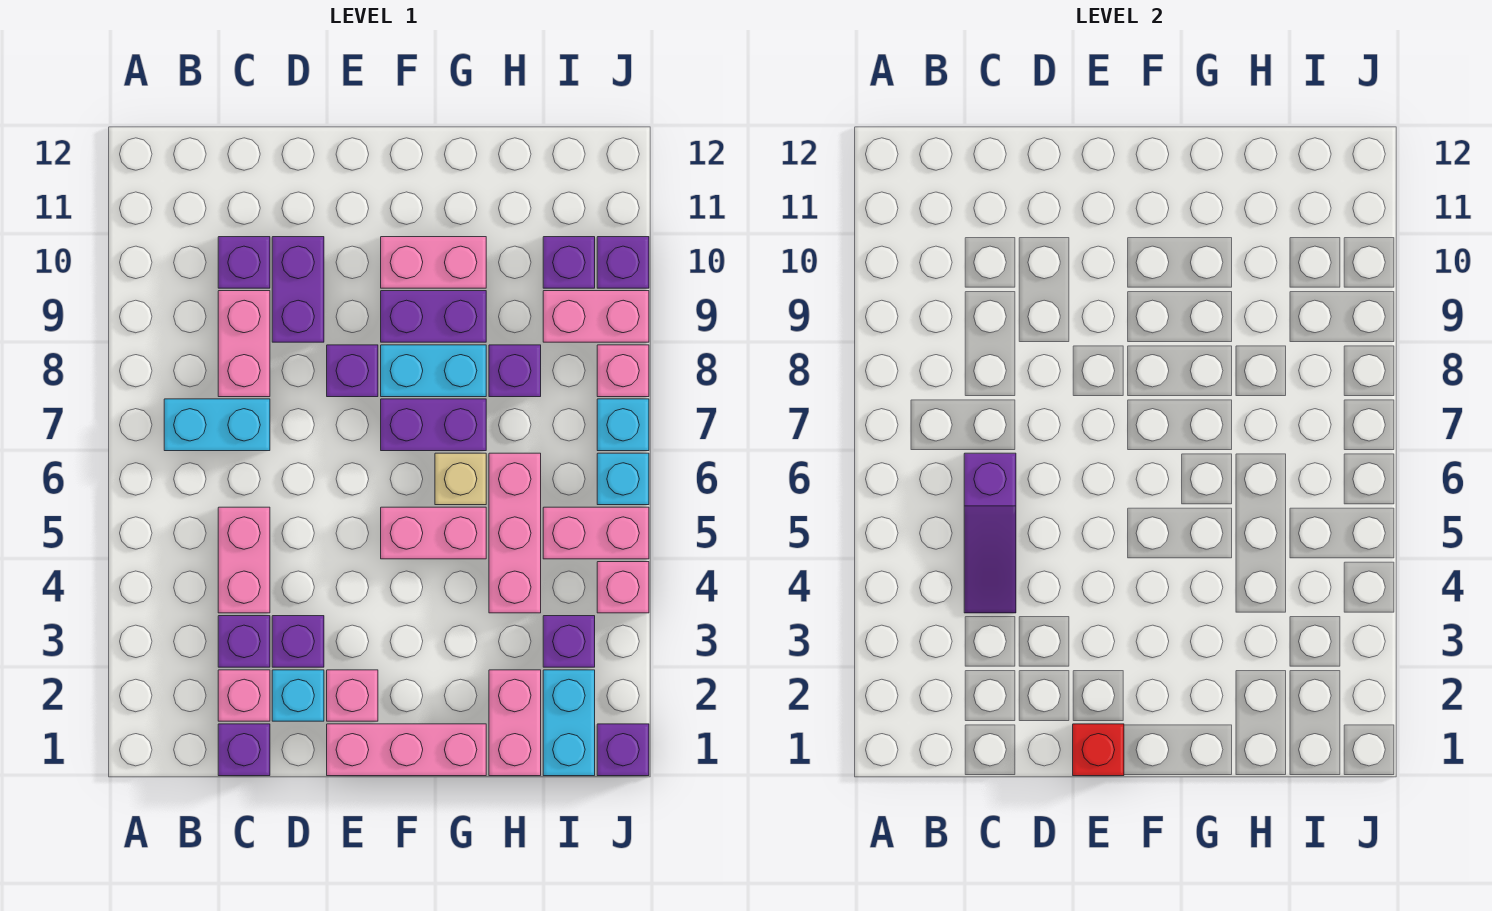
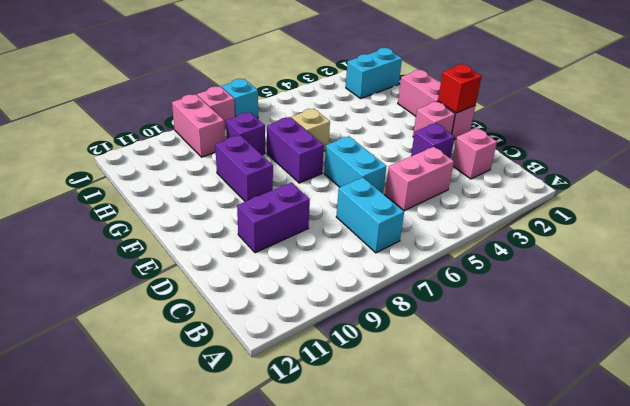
cyan 1x2 brick [324,136,386,193] -> cyan 1x2 brick moved to [381,345,486,397]
none -> purple 1x1 brick [218,724,270,776]
none -> purple 1x1 brick [218,616,270,667]
none -> pink 1x2 brick [218,291,270,397]
none -> purple 1x1 brick [218,237,270,288]

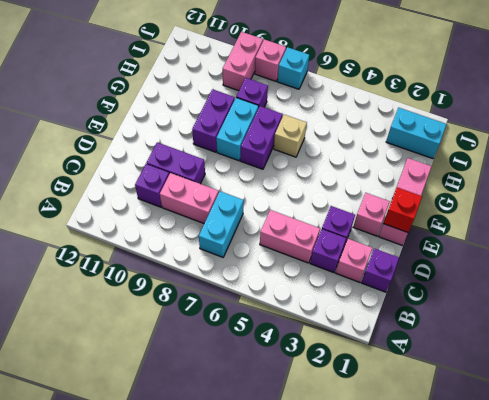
none -> cyan 1x1 brick [272,670,324,721]
none -> purple 1x1 brick [327,345,378,397]
none -> pink 1x2 brick [381,507,486,559]
none -> pink 1x2 brick [381,237,486,288]

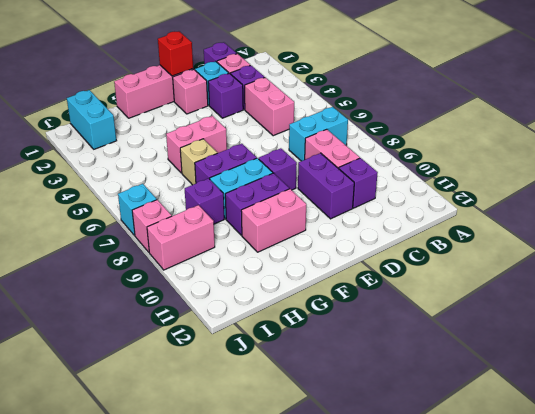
none -> pink 1x2 brick [489,670,541,776]
none -> pink 1x3 brick [489,453,541,613]
none -> purple 1x1 brick [543,616,595,667]
none -> pink 1x2 brick [543,507,649,559]

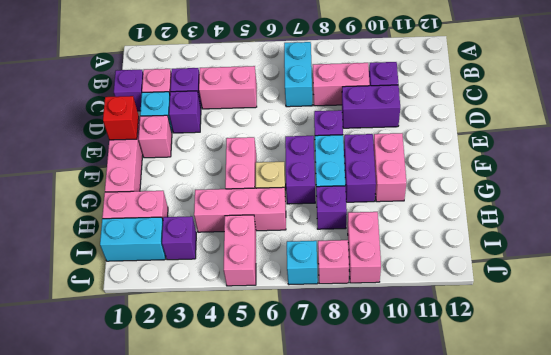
none -> purple 1x1 brick [543,237,595,288]
none -> purple 1x1 brick [597,724,649,776]
none -> pink 1x1 brick [597,562,649,613]
none -> cyan 1x1 brick [597,453,649,505]

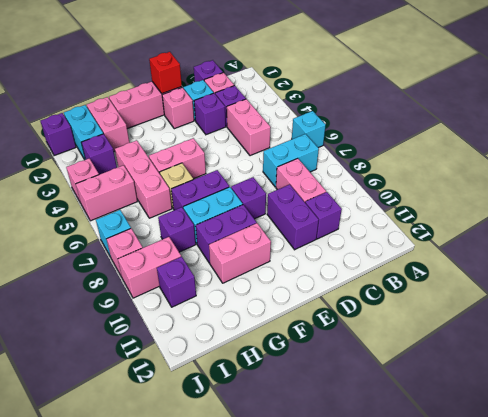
cyan 1x1 brick [292,111,326,148] -> cyan 1x1 brick moved to [597,453,649,505]
none -> purple 1x1 brick [597,237,649,288]
none -> purple 1x3 slope [964,453,1016,613]

